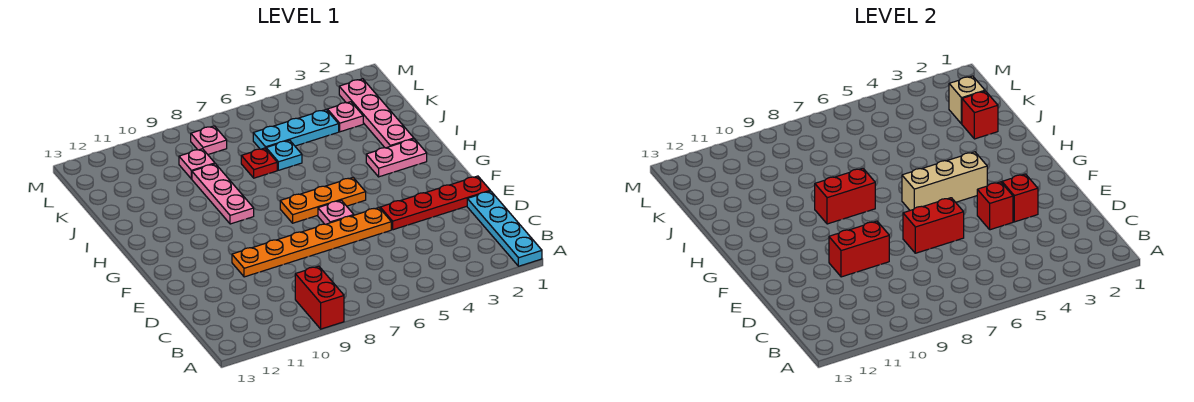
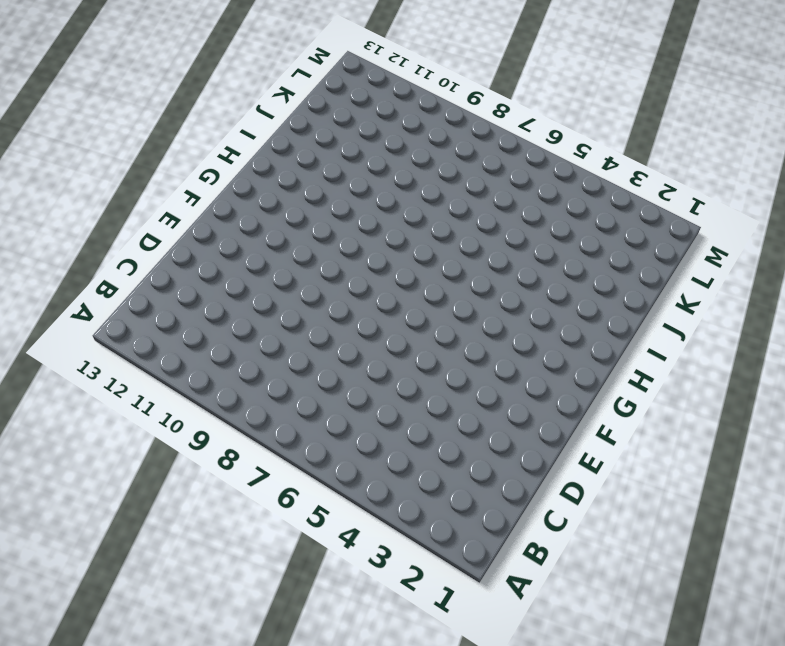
none -> cyan 1x4 plate [467,191,542,266]
none -> red 1x2 brick [295,266,344,329]
none -> red 1x4 plate [380,176,490,230]

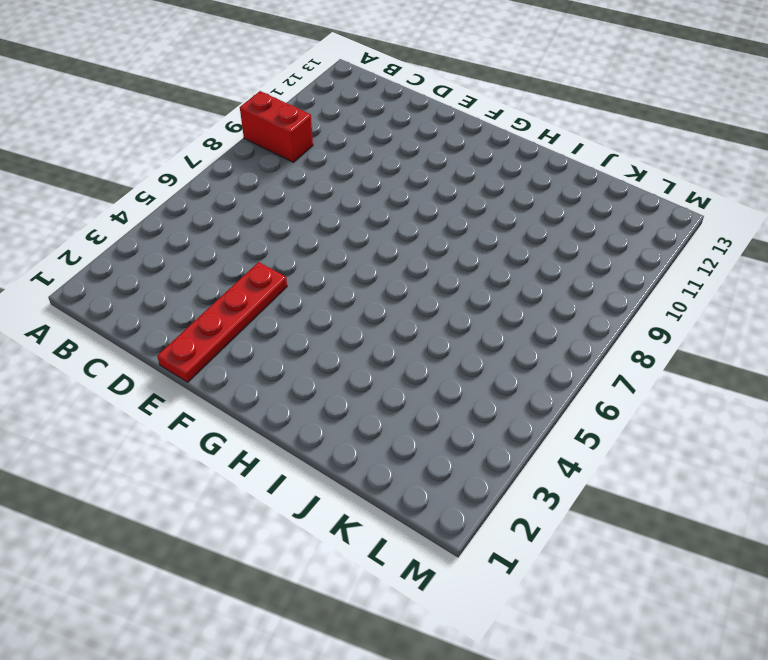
none -> cyan 1x4 plate [467,191,542,266]
none -> orange 1x6 plate [232,208,391,277]
none -> pink 1x1 plate [318,200,354,224]

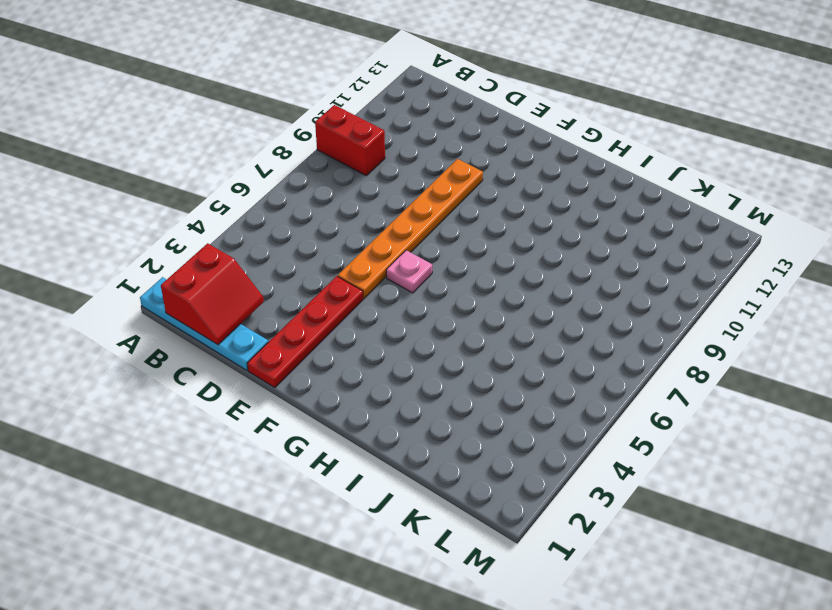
red 2x2 slope [161,243,264,345] -> none
none -> orange 1x3 plate [280,178,366,223]
none -> pink 1x2 plate [366,139,427,177]
none -> pink 1x3 plate [192,164,254,224]

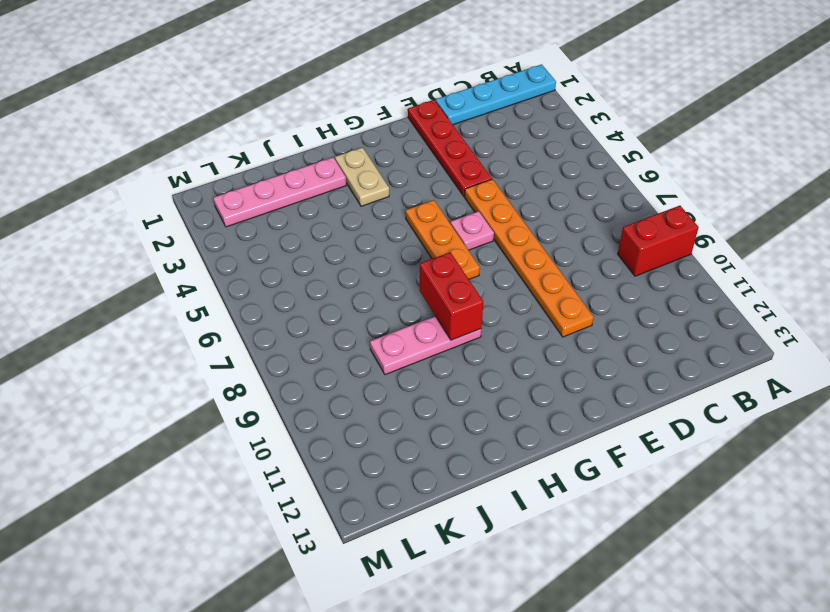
tan 1x2 plate [335,147,389,206] -> pink 1x2 plate [366,139,427,177]
none -> cyan 1x1 plate [266,140,302,170]
none -> red 1x1 plate [241,148,277,178]
none -> pink 1x1 plate [327,102,363,132]

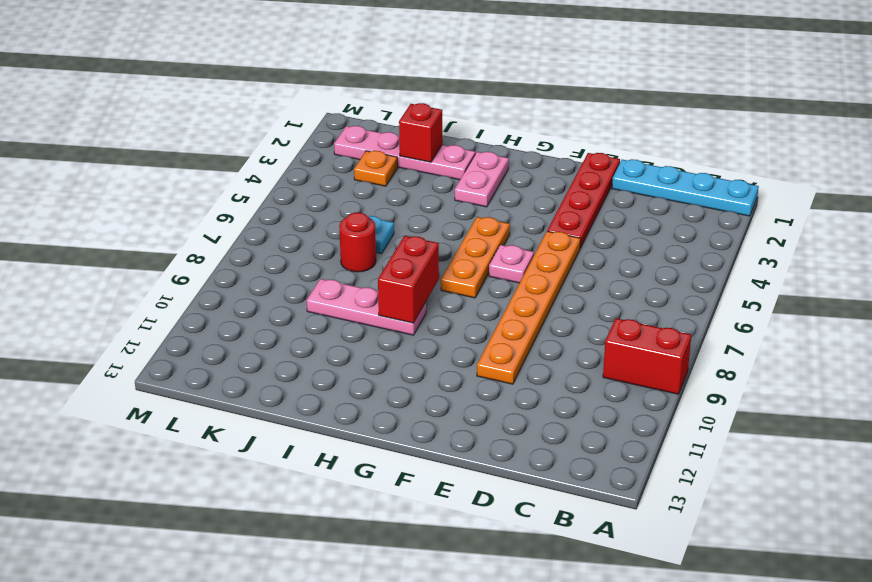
red 1x1 round brick [339,213,376,272] -> red 1x1 plate [241,148,277,178]
orange 1x1 plate [354,151,398,186] -> pink 1x1 plate [327,102,363,132]
none -> cyan 1x3 plate [253,110,339,149]
none -> pink 1x1 plate [179,149,215,179]
none -> pink 1x1 plate [191,126,227,154]

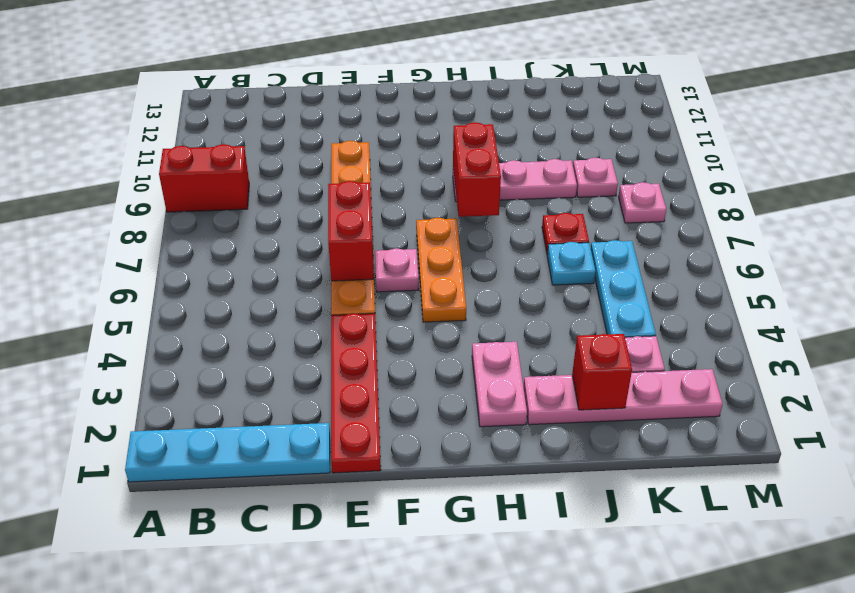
none -> red 1x1 brick [1002,174,1038,222]
none -> red 1x1 brick [977,182,1013,230]
none -> red 1x2 brick [829,221,889,277]

